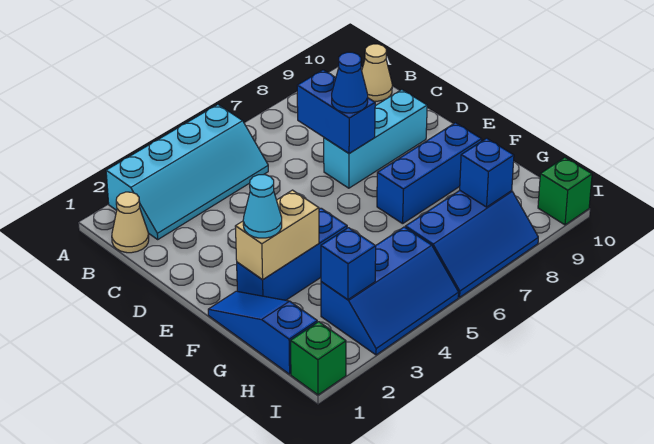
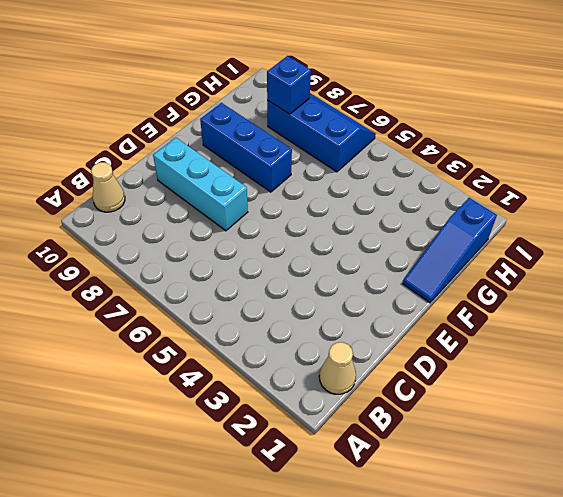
none -> cyan 2x4 slope [106,105,268,239]
none -> blue 1x3 brick [237,208,347,300]
none -> blue 2x3 slope [321,227,459,355]

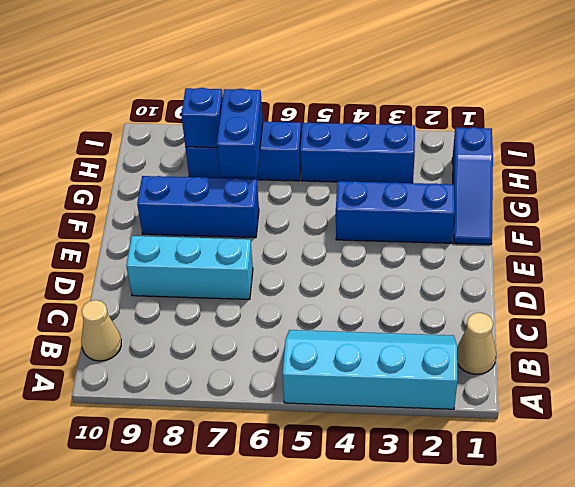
blue 1x2 brick [217,89,263,177] -> blue 1x2 brick moved to [297,70,375,153]
none -> green 1x1 brick [291,322,346,395]
none -> green 1x1 brick [538,157,592,225]
none -> tan 1x2 brick [235,190,319,279]

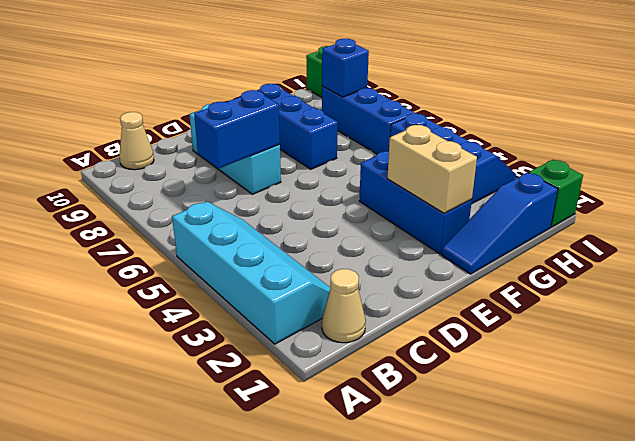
none -> blue 1x1 brick [321,228,376,300]
none -> blue 1x1 cone [332,52,368,113]
none -> cyan 1x1 cone [243,175,282,238]

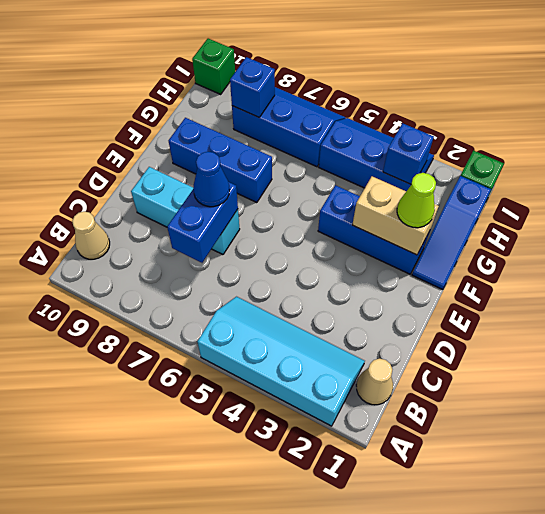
lime 1x1 cone [397,173,436,228] -> cyan 1x1 cone [243,175,282,238]

